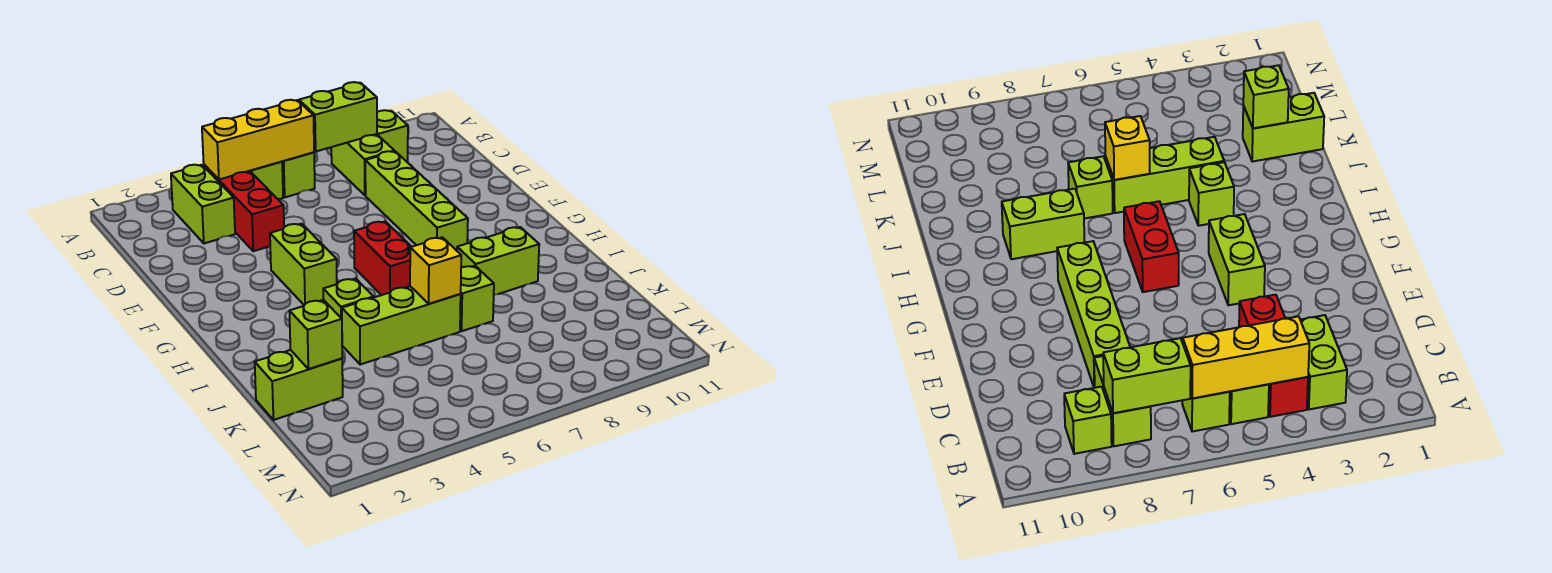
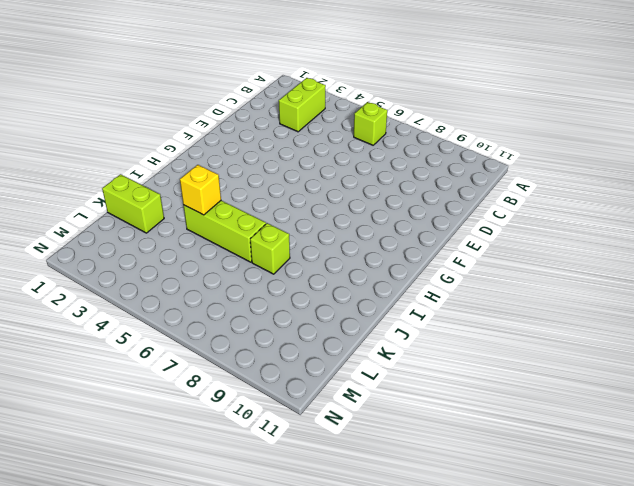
yellow 1x1 brick [180,165,221,215] -> yellow 1x1 brick moved to [410,237,461,304]
none -> red 1x3 brick [204,165,284,251]
none -> lime 1x1 brick [250,162,283,200]
none -> lime 1x2 brick [331,134,394,195]

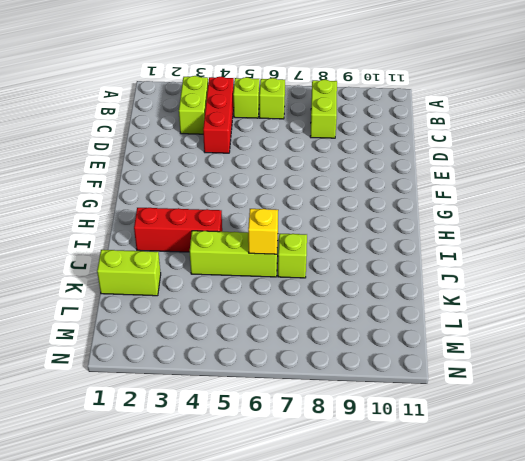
red 1x3 brick [134,208,222,252] -> lime 1x1 brick [323,278,374,319]
none -> lime 1x1 brick [377,110,408,162]
none -> lime 1x4 brick [365,151,468,251]
none -> lime 1x2 brick [270,224,337,305]

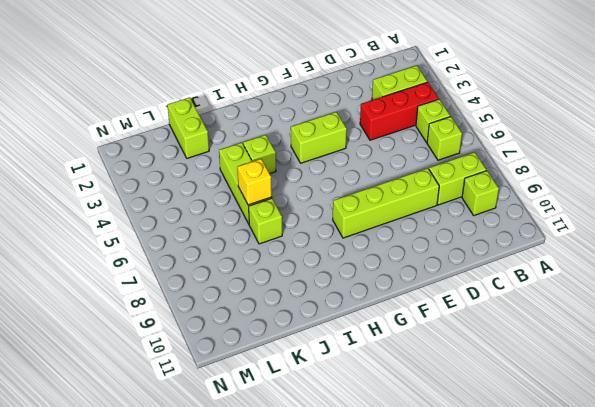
none -> red 1x2 brick [354,221,411,295]
none -> lime 1x2 brick [457,227,539,295]
none -> yellow 1x3 brick [202,100,314,179]

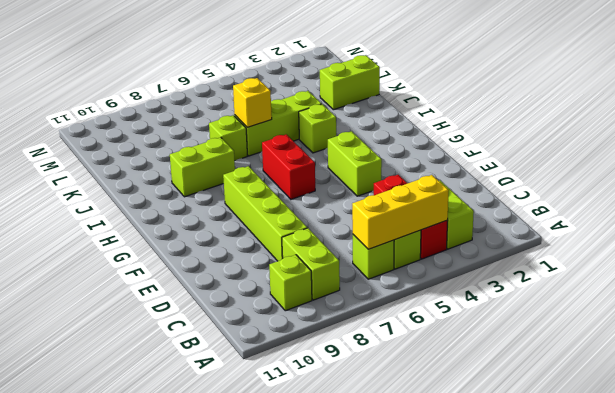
none -> lime 1x2 brick [299,82,377,151]
none -> lime 1x1 brick [289,300,342,369]

